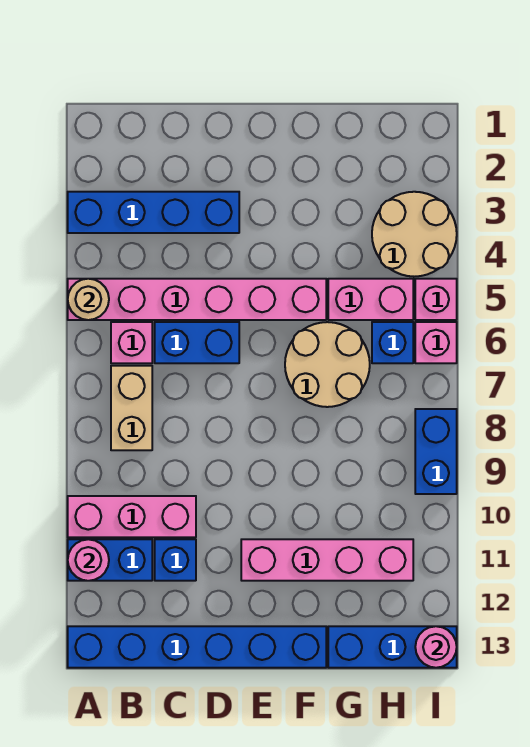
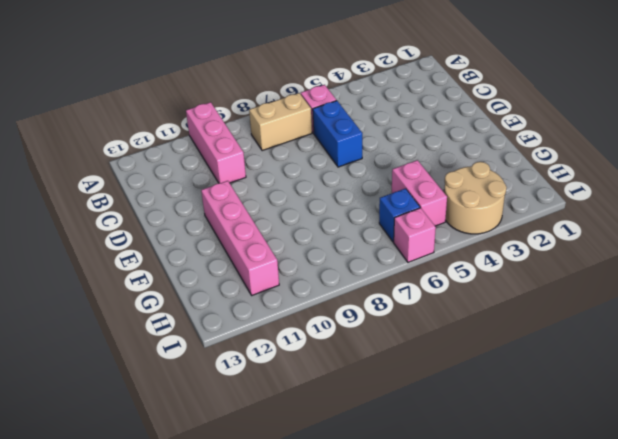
none -> blue 1x4 brick [68,192,239,233]
none -> pink 1x6 brick [68,279,326,320]
none -> blue 1x2 brick [68,539,152,581]

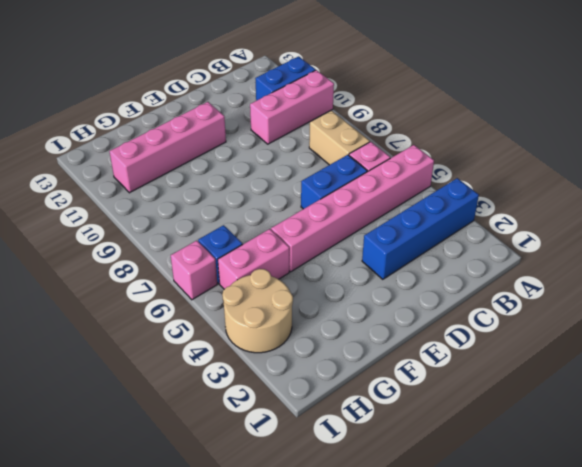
none -> blue 1x6 brick [68,626,326,668]
none -> blue 1x1 brick [155,539,196,581]
none -> tan 2x2 round brick [285,322,370,407]

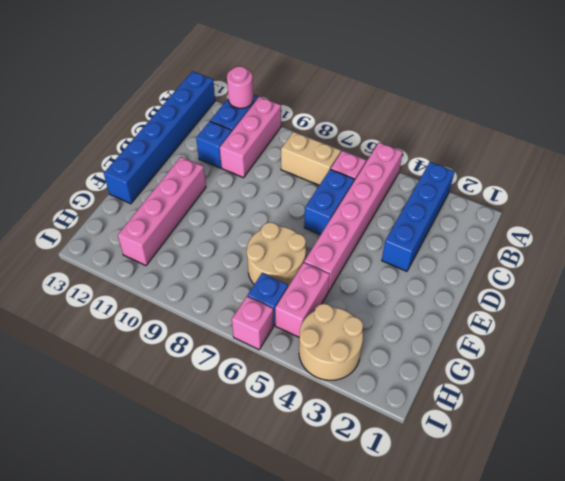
none -> blue 1x3 brick [328,626,457,668]
none -> pink 1x1 brick [415,279,457,320]
none -> blue 1x2 brick [415,409,457,494]

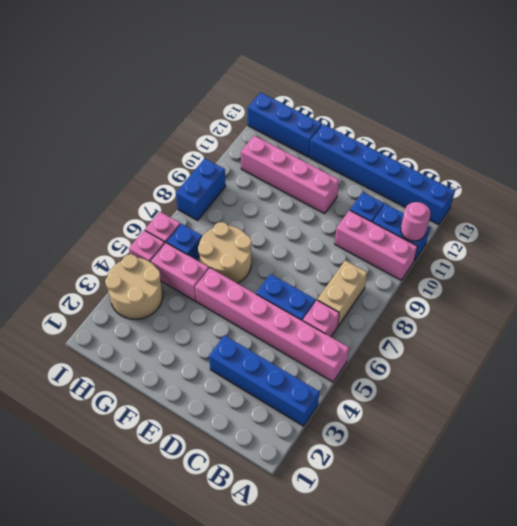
none -> tan 1x1 round brick [68,279,109,320]
none -> pink 1x1 round brick [415,626,457,668]

